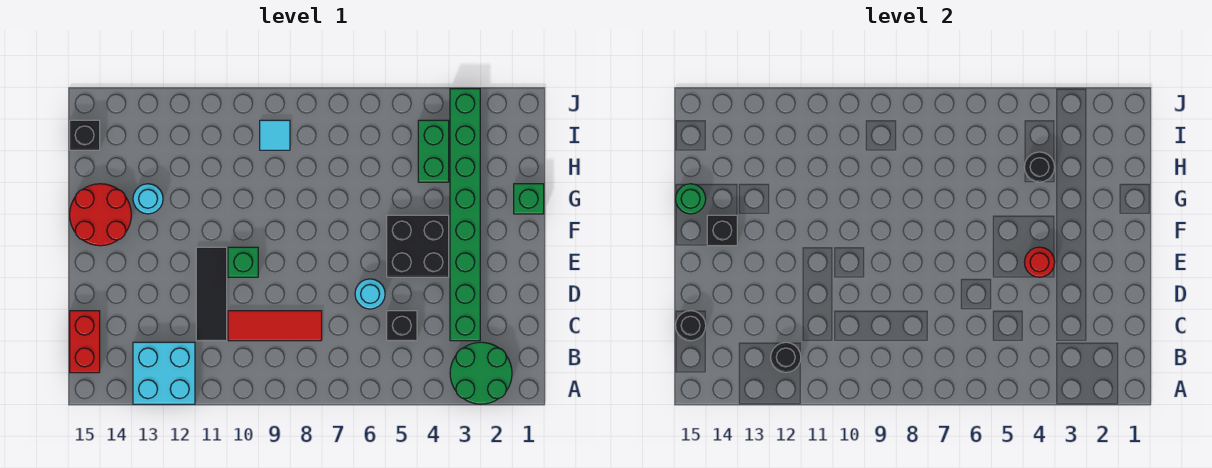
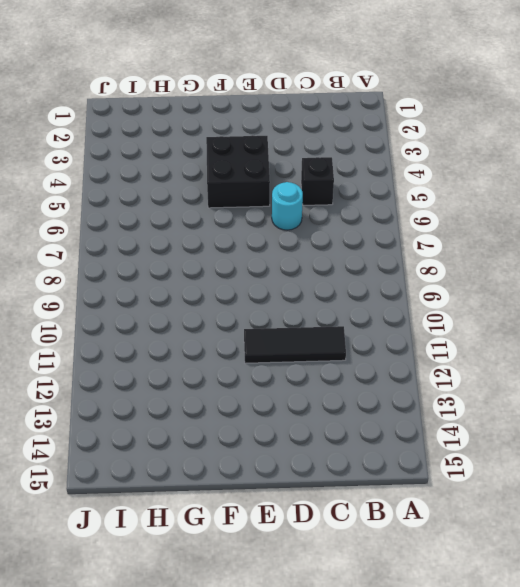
none -> green 2x2 round brick [450,342,512,404]
none -> cyan 2x2 brick [133,342,195,404]
none -> red 1x2 brick [70,311,100,373]

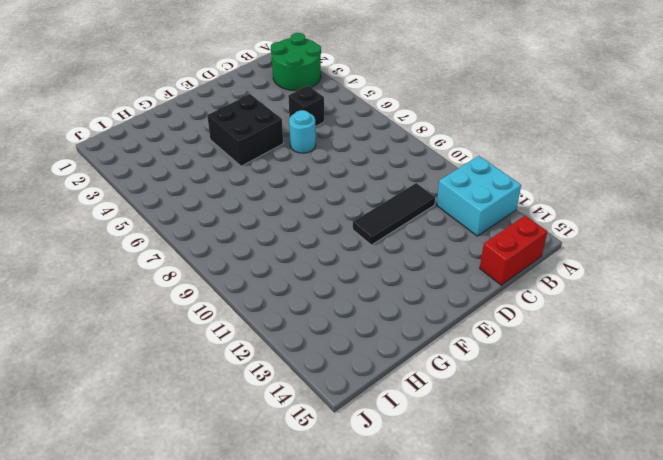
none -> green 1x8 brick [450,89,480,341]
none -> red 1x3 tile [228,311,322,341]
none -> green 1x1 brick [228,247,258,277]

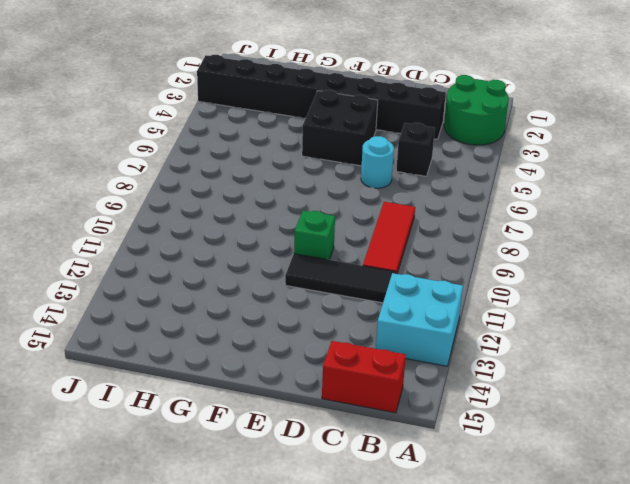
black 1x8 brick [197,55,446,139] -> green 1x8 brick [450,89,480,341]
none -> red 2x2 round brick [70,184,131,246]
none -> green 1x1 brick [514,184,544,214]
none -> cyan 1x1 round brick [133,184,163,214]

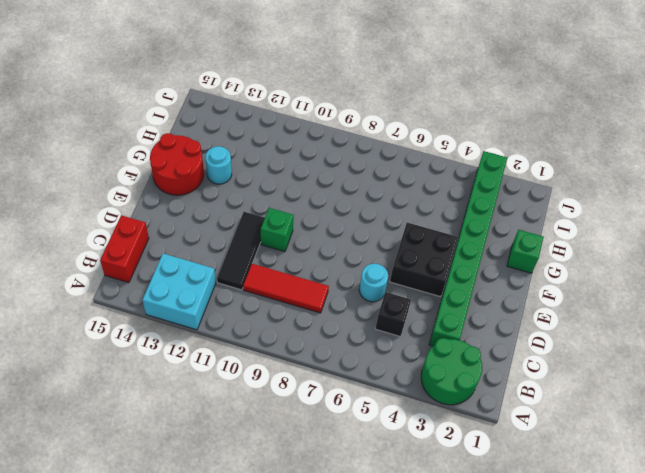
none -> green 1x2 brick [418,120,449,182]
none -> cyan 1x1 tile [260,120,290,150]
none -> black 1x1 brick [70,120,100,150]

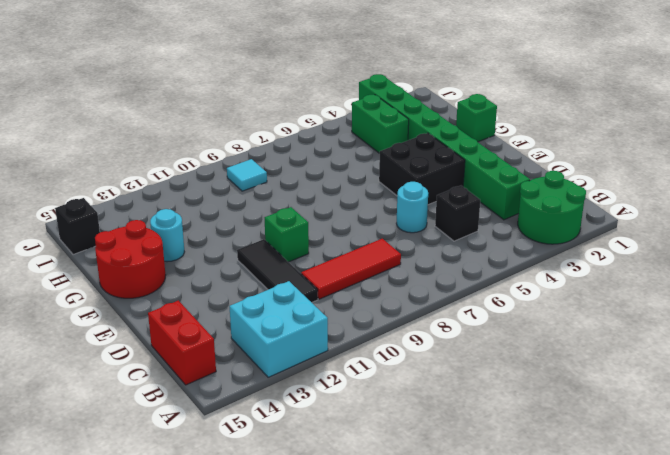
none -> black 1x1 round brick [771,342,801,372]
none -> black 1x1 round brick [676,311,706,341]
none -> red 1x1 round brick [1024,247,1055,277]

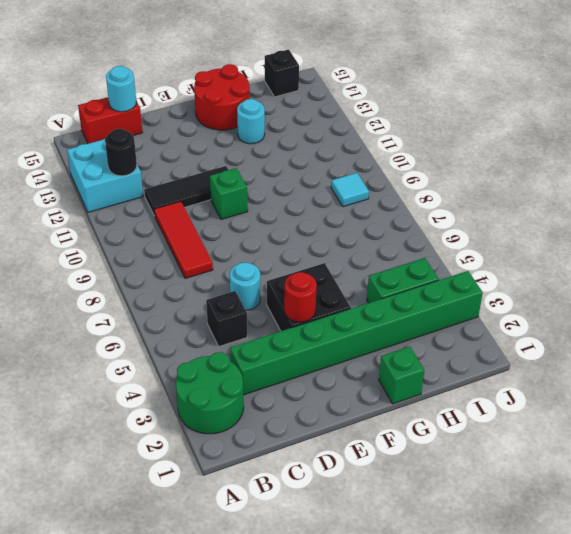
cyan 1x1 round brick [106,66,136,112] -> black 1x1 round brick [676,311,706,341]
none -> black 1x1 brick [707,215,737,246]
none -> green 1x1 round brick [676,184,706,214]
none -> black 1x1 round brick [1024,152,1055,182]

